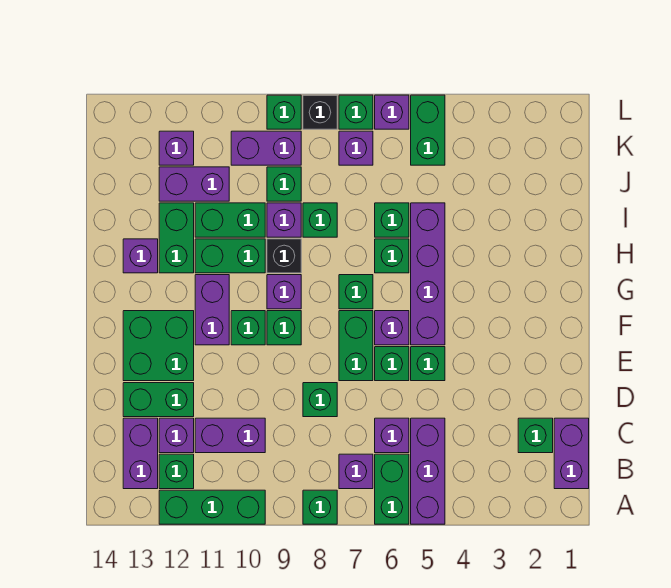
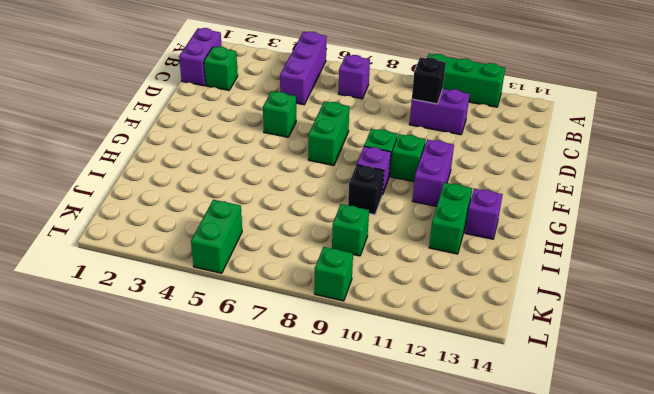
black 1x1 brick [412,57,446,104] -> black 1x1 brick moved to [303,95,337,129]
none -> green 1x2 brick [375,454,409,524]
none -> green 1x1 brick [303,490,337,524]
none -> green 1x1 brick [159,454,194,489]
none -> purple 1x2 brick [123,418,158,489]

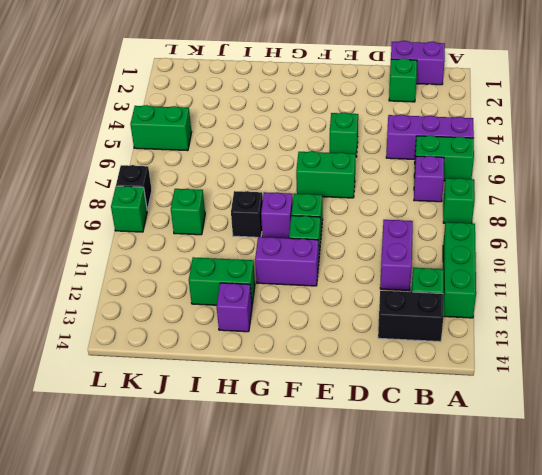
black 1x2 brick [378,291,444,342] -> purple 1x2 brick [123,418,158,489]
none -> purple 1x1 brick [375,418,409,453]
none -> purple 1x1 brick [159,418,194,453]
none -> green 1x1 brick [303,383,337,417]
none -> green 1x2 brick [123,383,194,417]

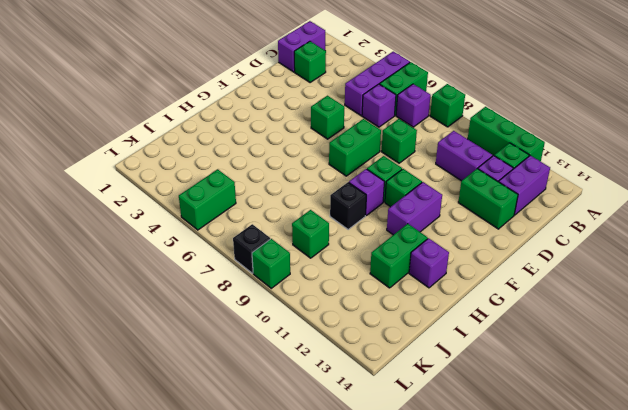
none -> green 1x1 brick [375,347,409,381]
none -> green 2x2 brick [123,311,194,381]
none -> purple 1x4 brick [411,203,445,345]
none -> purple 1x1 brick [375,311,409,345]

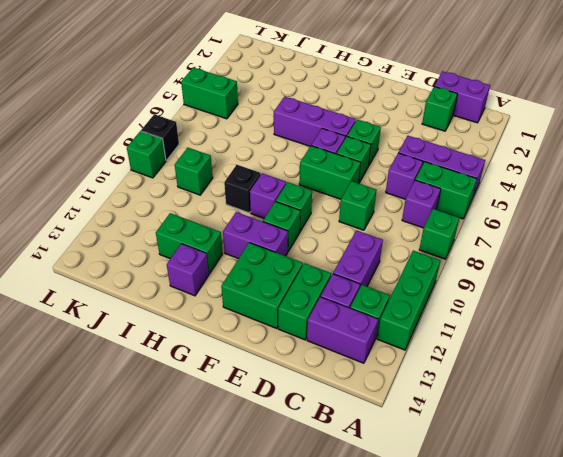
purple 1x3 brick [274,96,356,146] -> purple 1x4 brick [411,203,445,345]
none -> green 1x1 brick [339,275,373,309]
none -> green 1x1 brick [375,239,409,273]
none -> green 1x2 brick [195,239,265,273]
none -> green 1x1 brick [375,203,409,237]

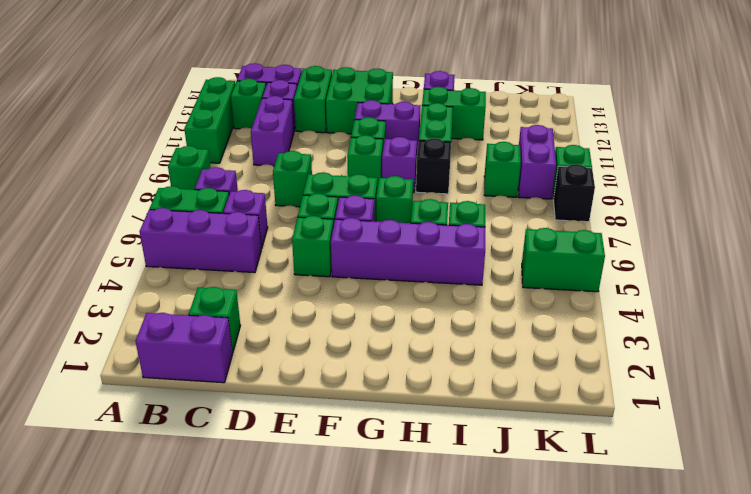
none -> green 1x1 brick [303,203,337,237]
none -> purple 1x1 brick [267,203,301,237]
none -> green 1x2 brick [195,203,265,237]
none -> purple 1x2 brick [159,167,229,201]

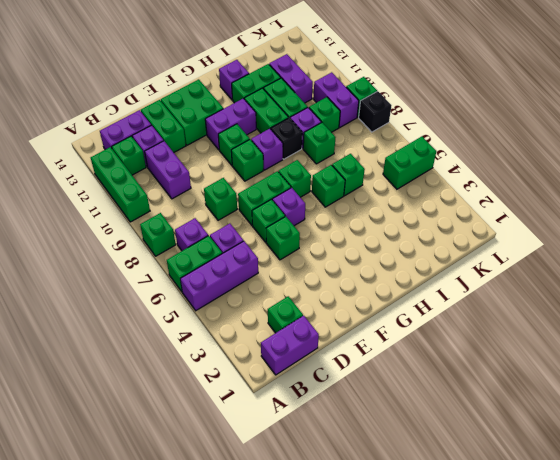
none -> purple 1x4 brick [411,203,445,345]
none -> purple 1x1 brick [339,131,373,165]
none -> purple 1x1 brick [159,131,194,165]
none -> purple 1x1 brick [375,95,409,129]

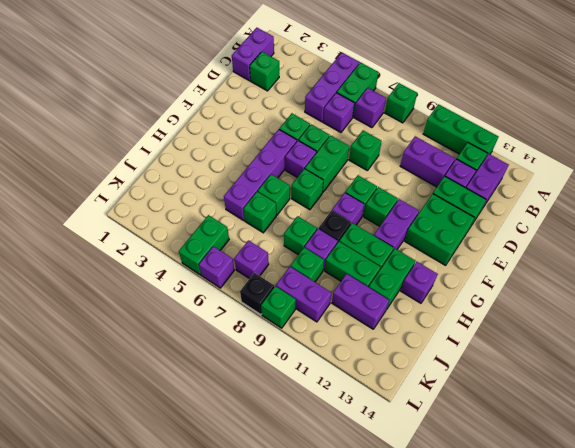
none -> purple 1x1 brick [159,131,194,165]
none -> green 1x1 brick [339,95,373,129]

